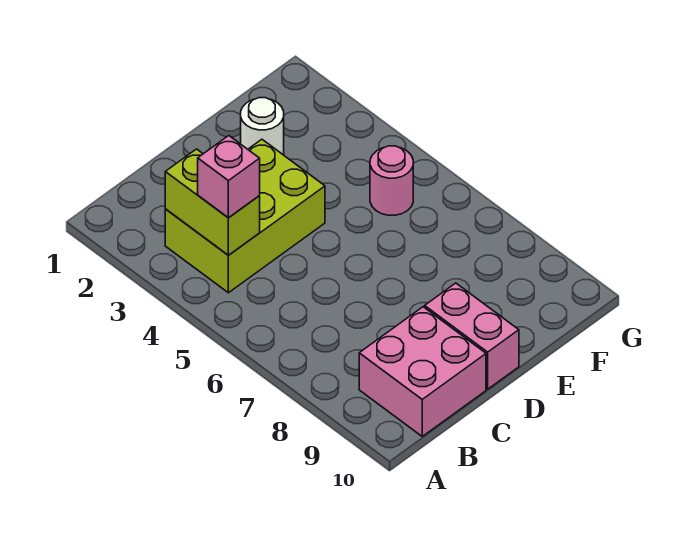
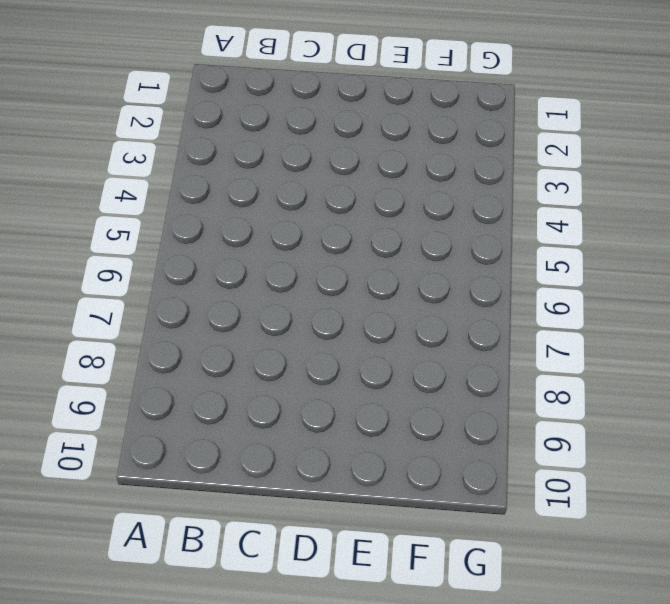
none -> lime 2x3 brick [165,139,325,293]
none -> pink 2x2 brick [359,307,486,436]

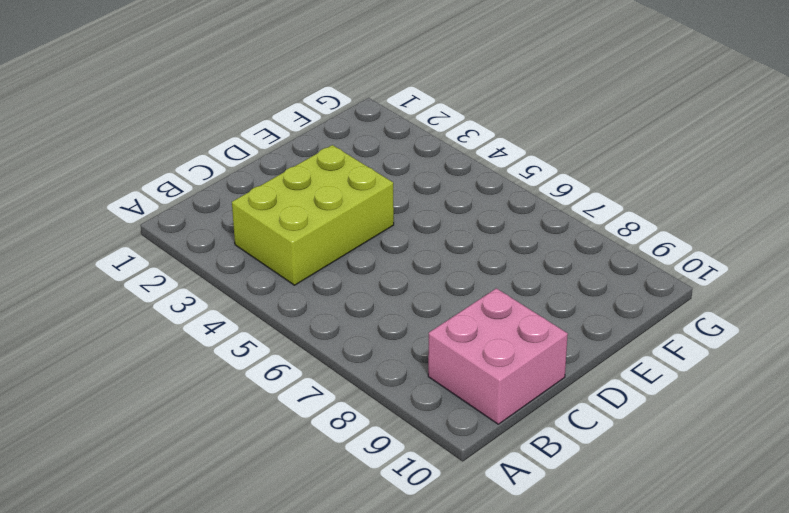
none -> pink 1x2 brick [425,283,519,389]
none -> white 1x1 round brick [241,98,284,154]

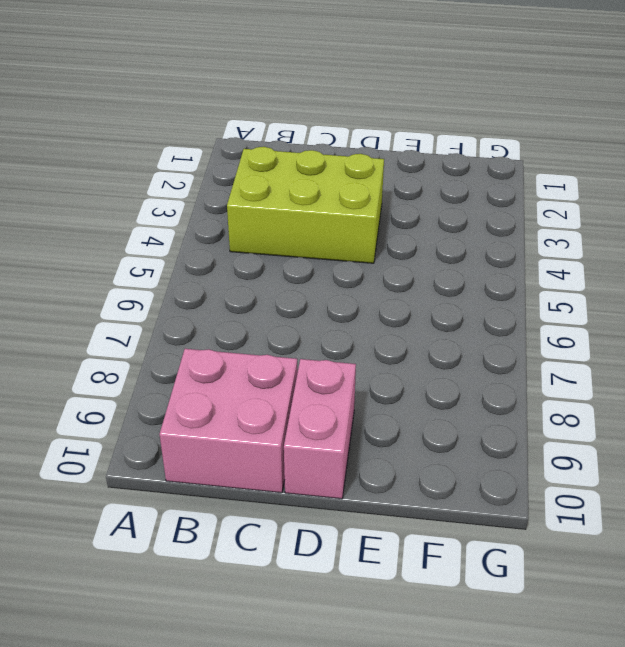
none -> white 1x1 round brick [241,98,284,154]
none -> pink 1x1 round brick [370,146,413,215]

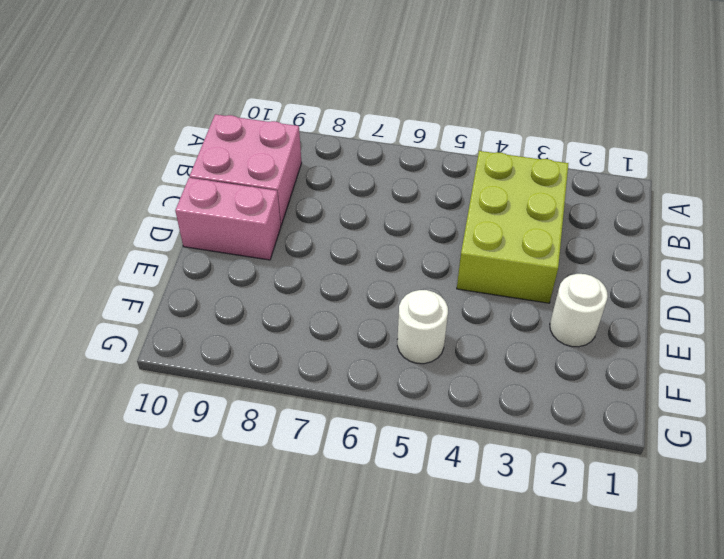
white 1x1 round brick [397,290,448,364] -> pink 1x1 round brick [370,146,413,215]
none -> lime 1x2 brick [165,149,260,255]
none -> pink 1x1 brick [198,136,260,218]

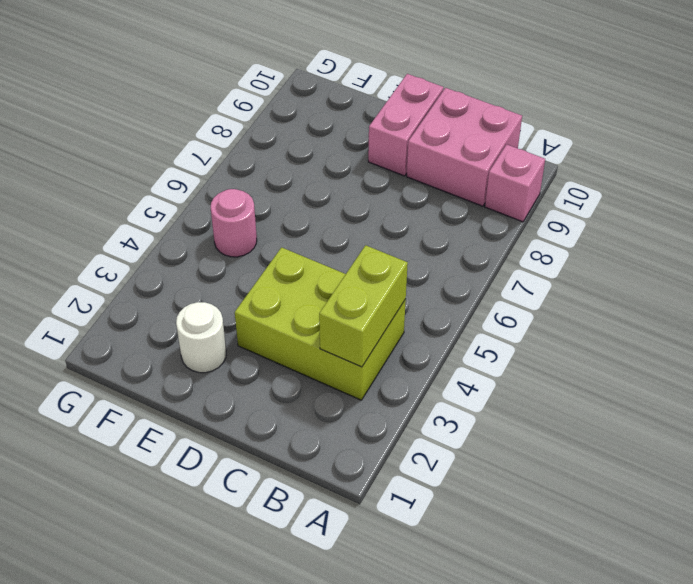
pink 1x1 brick [485,144,545,222] -> pink 1x1 brick moved to [198,136,260,218]

